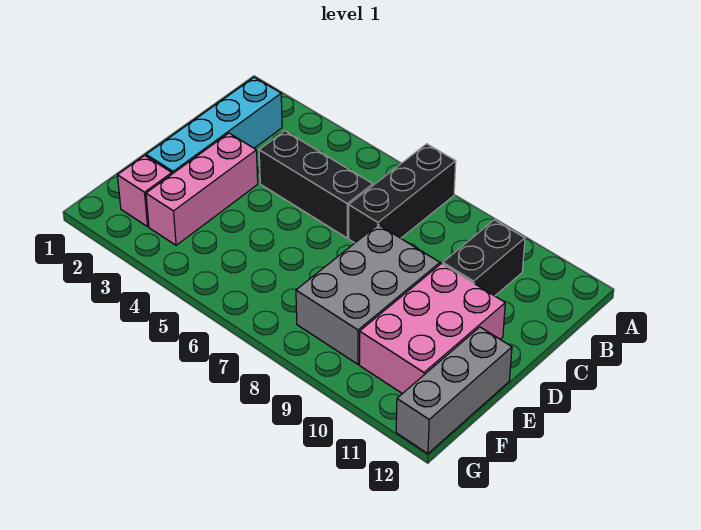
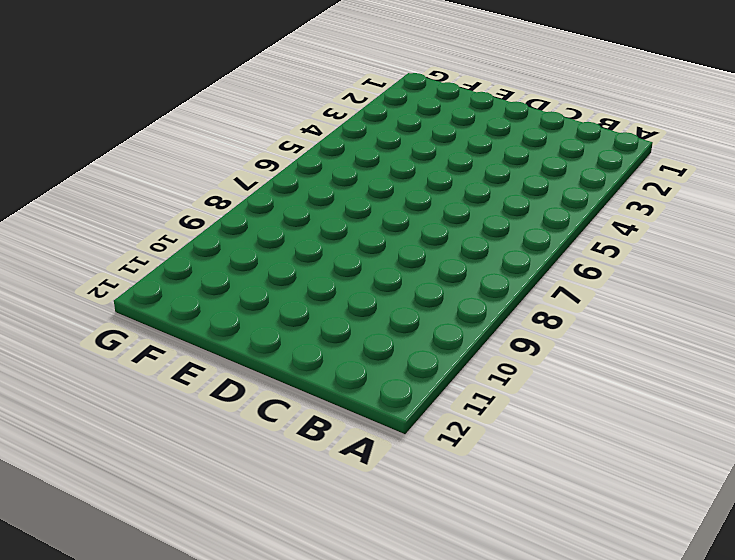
none -> black 1x3 brick [349,144,456,243]
none -> cyan 1x4 brick [146,77,282,174]

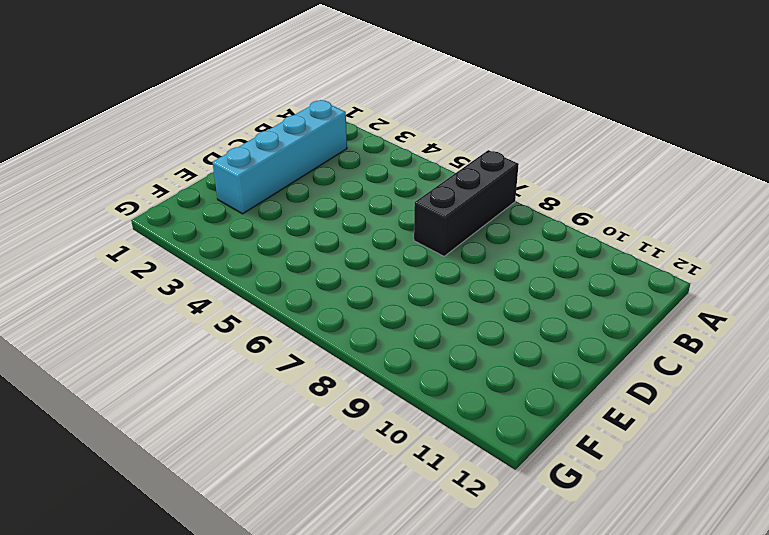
none -> black 1x2 brick [443,220,525,296]
none -> black 1x3 brick [259,131,373,238]

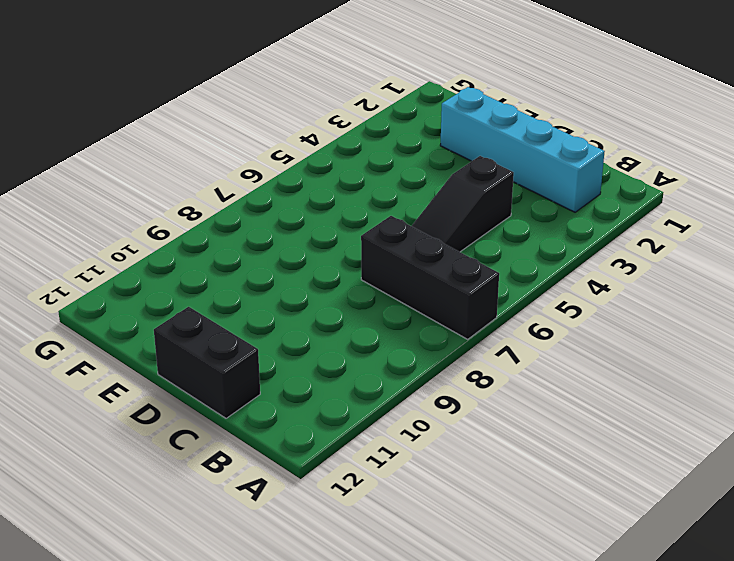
black 1x3 slope [412,156,514,252] -> black 1x3 brick [259,131,373,238]
black 1x2 brick [154,307,260,418] -> black 1x2 brick moved to [443,220,525,296]
none -> pink 1x3 brick [146,133,258,245]
none -> grey 2x3 brick [296,225,440,364]

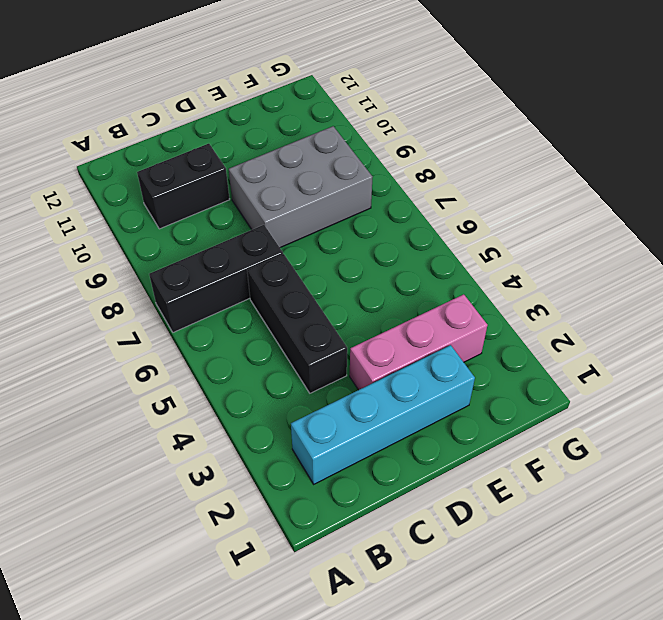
none -> pink 2x3 brick [359,264,505,394]
none -> grey 1x3 brick [396,327,512,454]

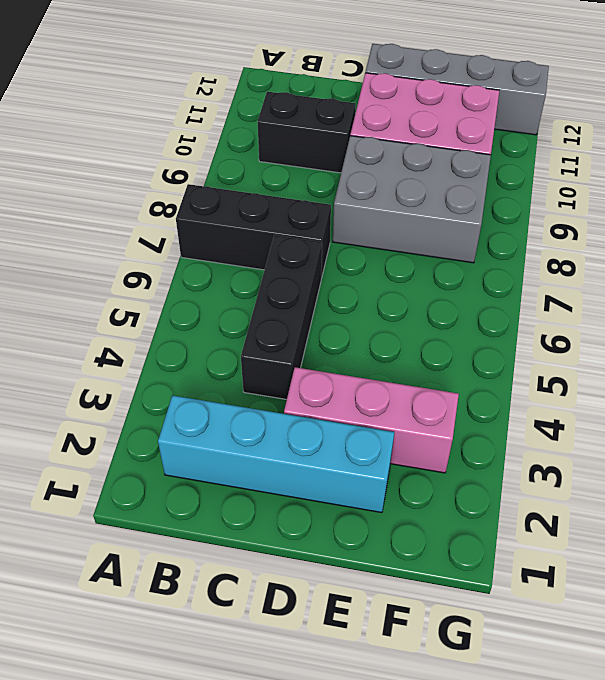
grey 1x4 brick [365,44,549,135] -> grey 1x3 brick [396,327,512,454]
none -> pink 1x1 brick [117,155,172,227]

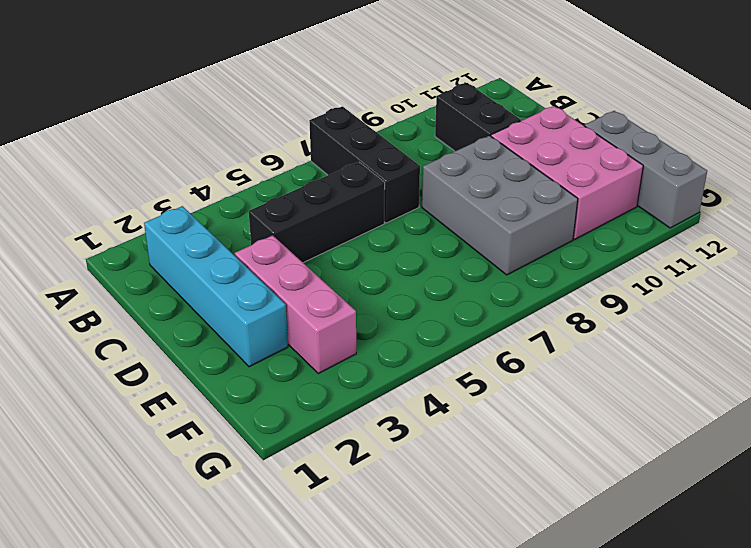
none -> pink 1x1 brick [117,155,172,227]

